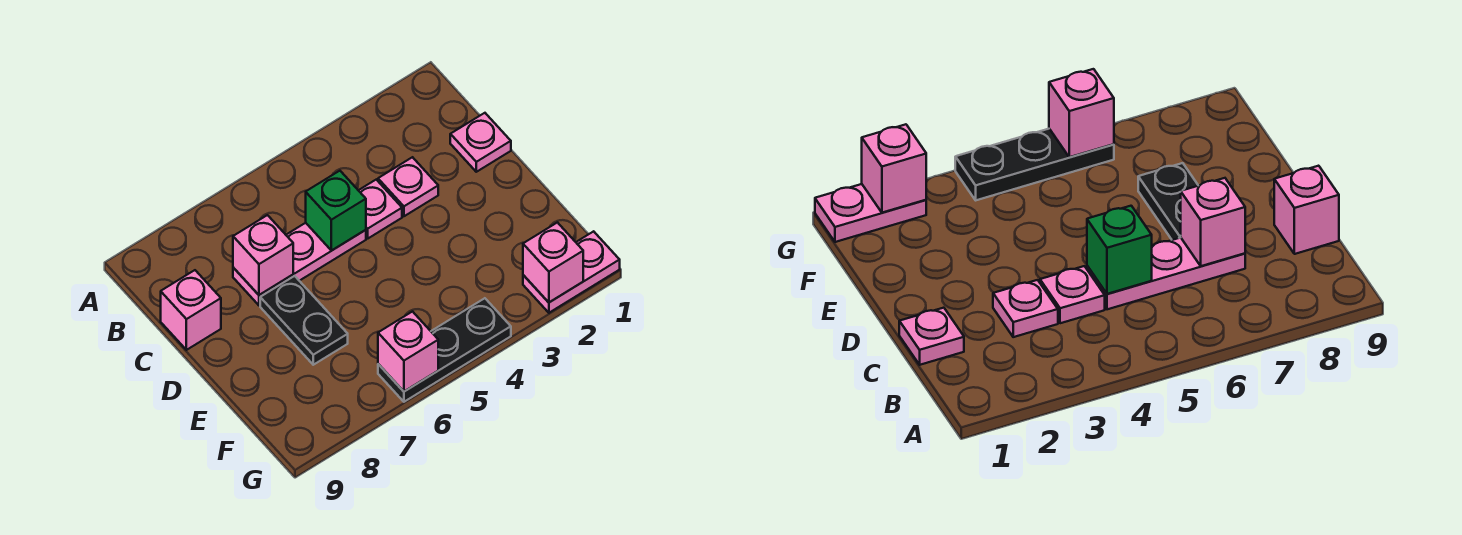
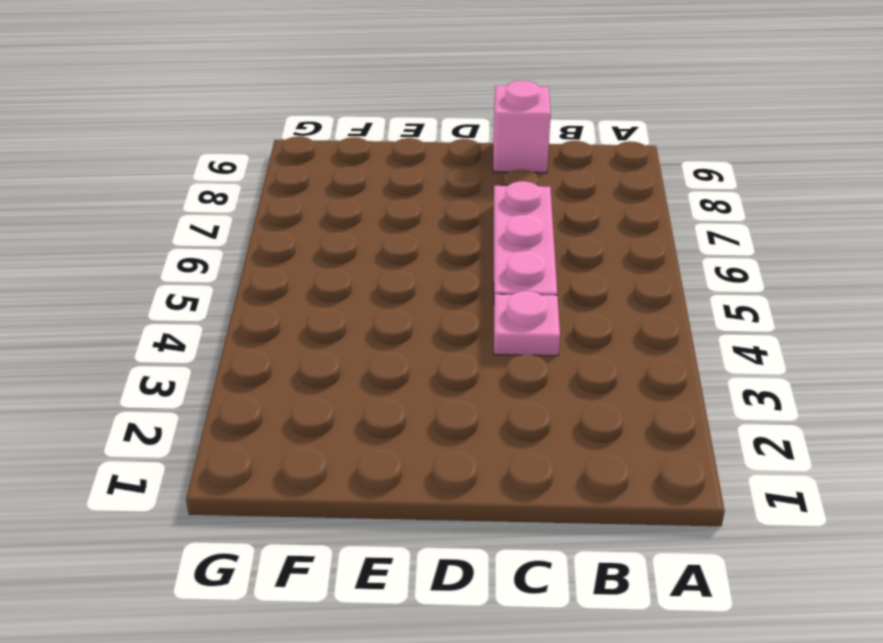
none -> pink 1x1 plate [450,113,511,172]
none -> pink 1x1 plate [378,157,438,216]
none -> black 1x2 plate [260,276,348,365]

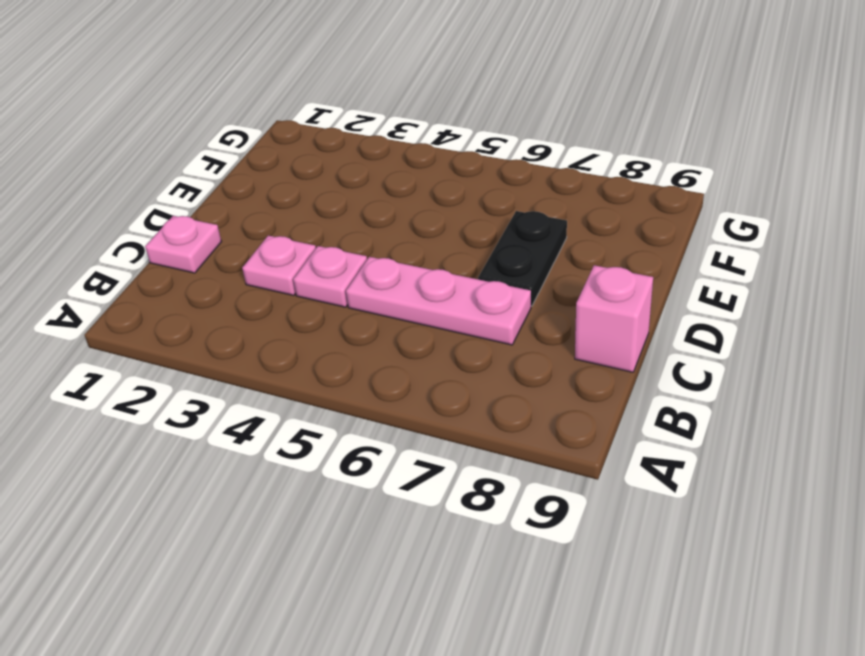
none -> pink 1x2 plate [523,231,620,313]
none -> black 1x3 plate [378,298,511,402]
none -> green 1x1 brick [306,171,366,250]

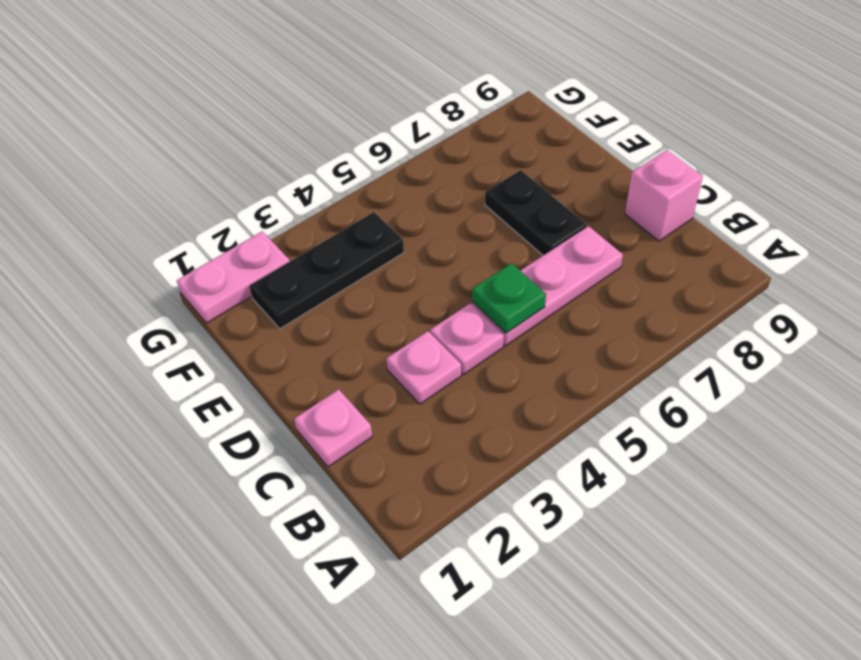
green 1x1 plate [472,263,546,333] -> green 1x1 brick [306,171,366,250]
black 1x3 plate [249,212,404,329] -> black 1x3 plate moved to [378,298,511,402]
none -> pink 1x1 brick [233,215,293,295]
none -> pink 1x1 brick [523,223,583,302]
none -> pink 1x1 brick [378,312,438,391]

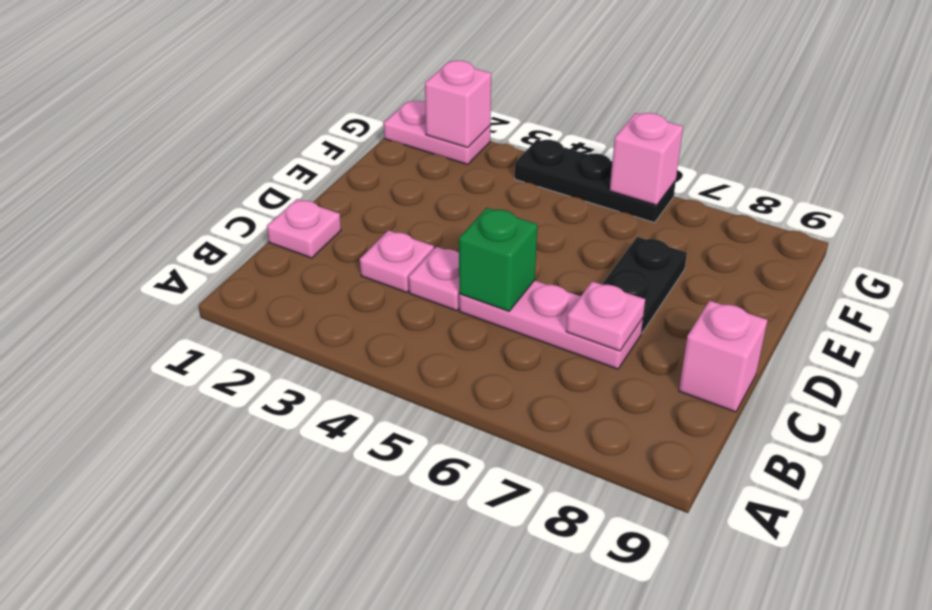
pink 1x1 plate [566,281,645,351] -> pink 1x1 brick [233,215,293,295]

